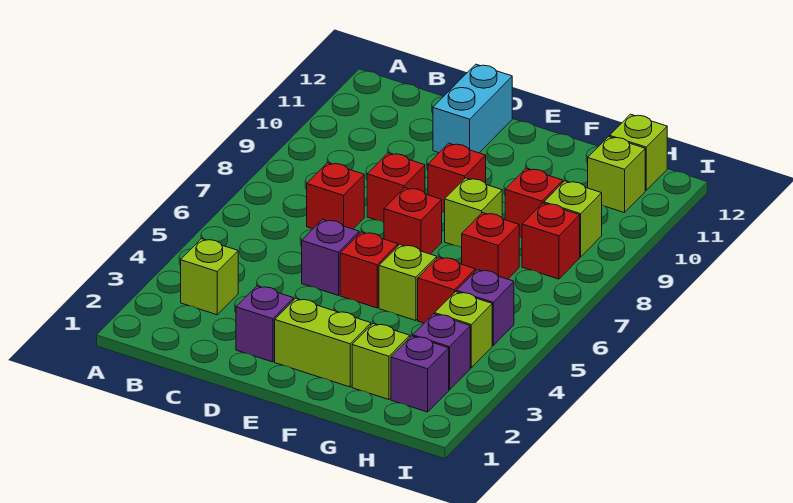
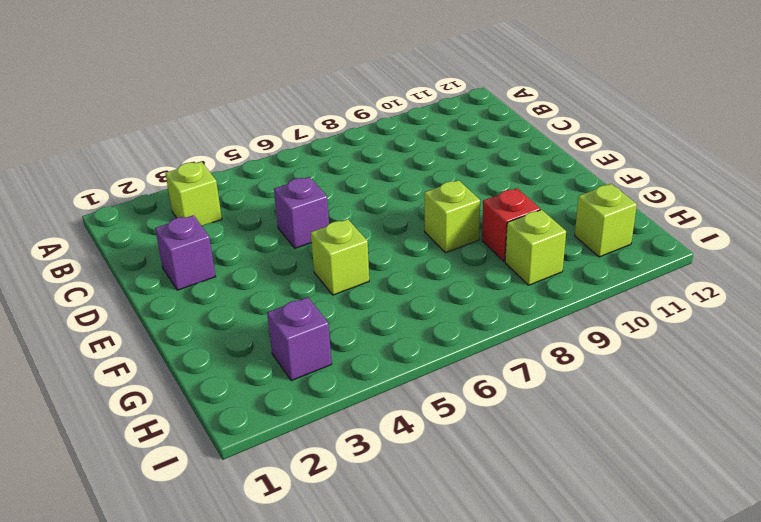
none -> red 1x1 brick [307,162,364,229]
none -> red 1x1 brick [367,153,425,222]
none -> cyan 1x2 brick [433,64,512,153]

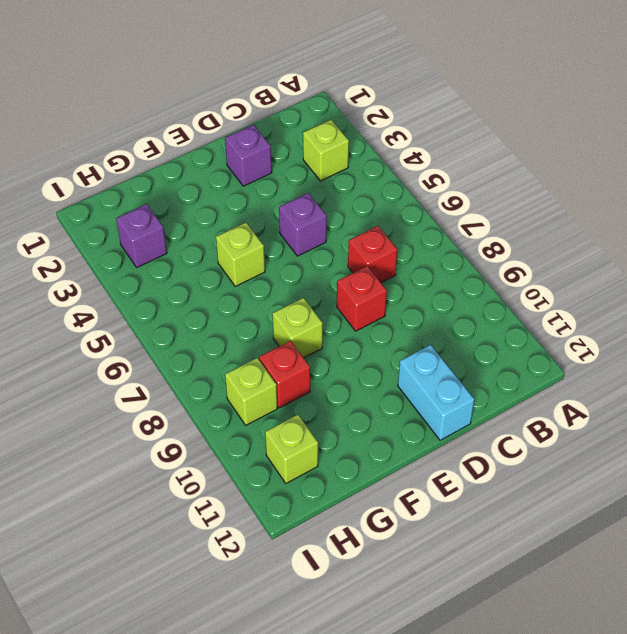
none -> lime 1x2 brick [275,298,371,387]
none -> red 1x1 brick [340,232,398,308]
none -> red 1x1 brick [384,188,442,254]

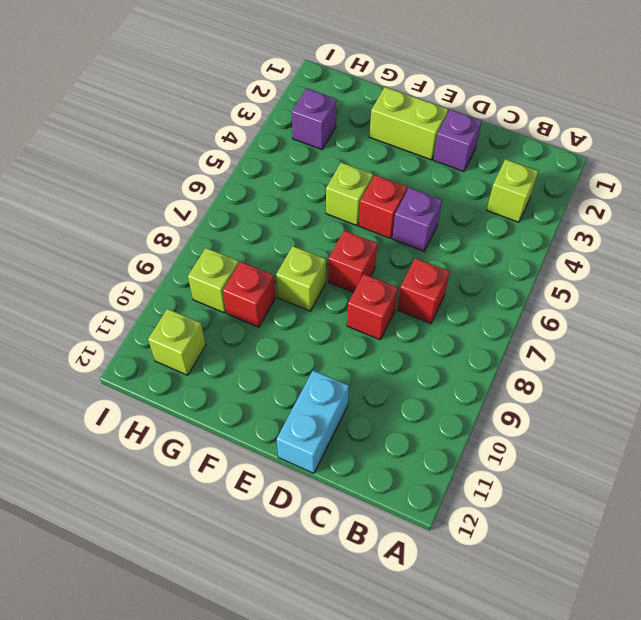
none -> red 1x1 brick [428,143,486,213]
none -> lime 1x1 brick [352,324,410,400]
none -> red 1x1 brick [418,257,475,323]

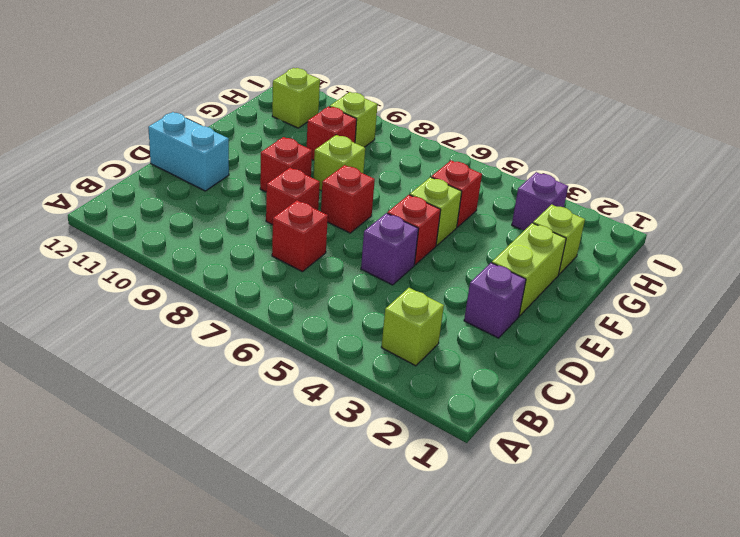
none -> red 1x1 brick [462,213,519,279]
none -> purple 1x1 brick [391,336,449,412]
none -> lime 1x1 brick [435,292,492,368]

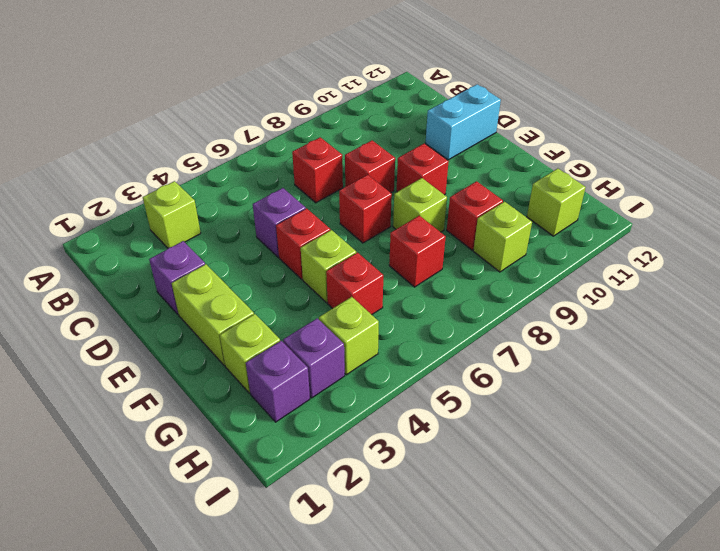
none -> purple 1x1 brick [456,270,514,345]
none -> red 1x1 brick [522,203,580,279]
none -> lime 1x1 brick [610,114,667,190]

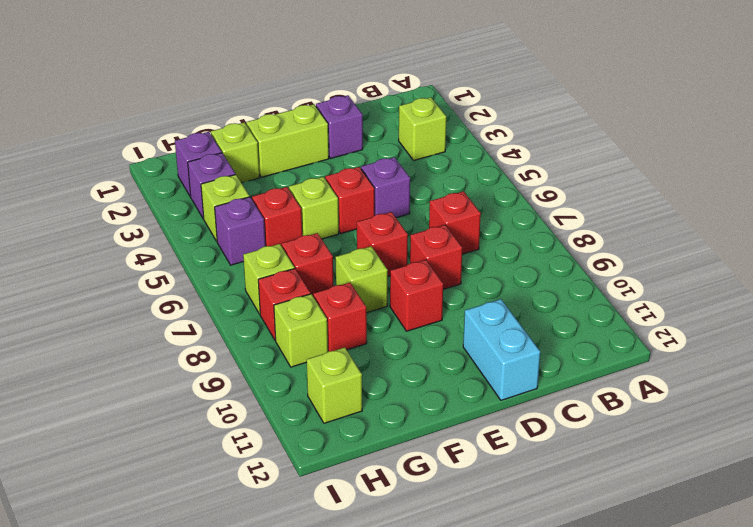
lime 1x1 brick [243,244,295,314] -> lime 1x1 brick moved to [610,114,667,190]

